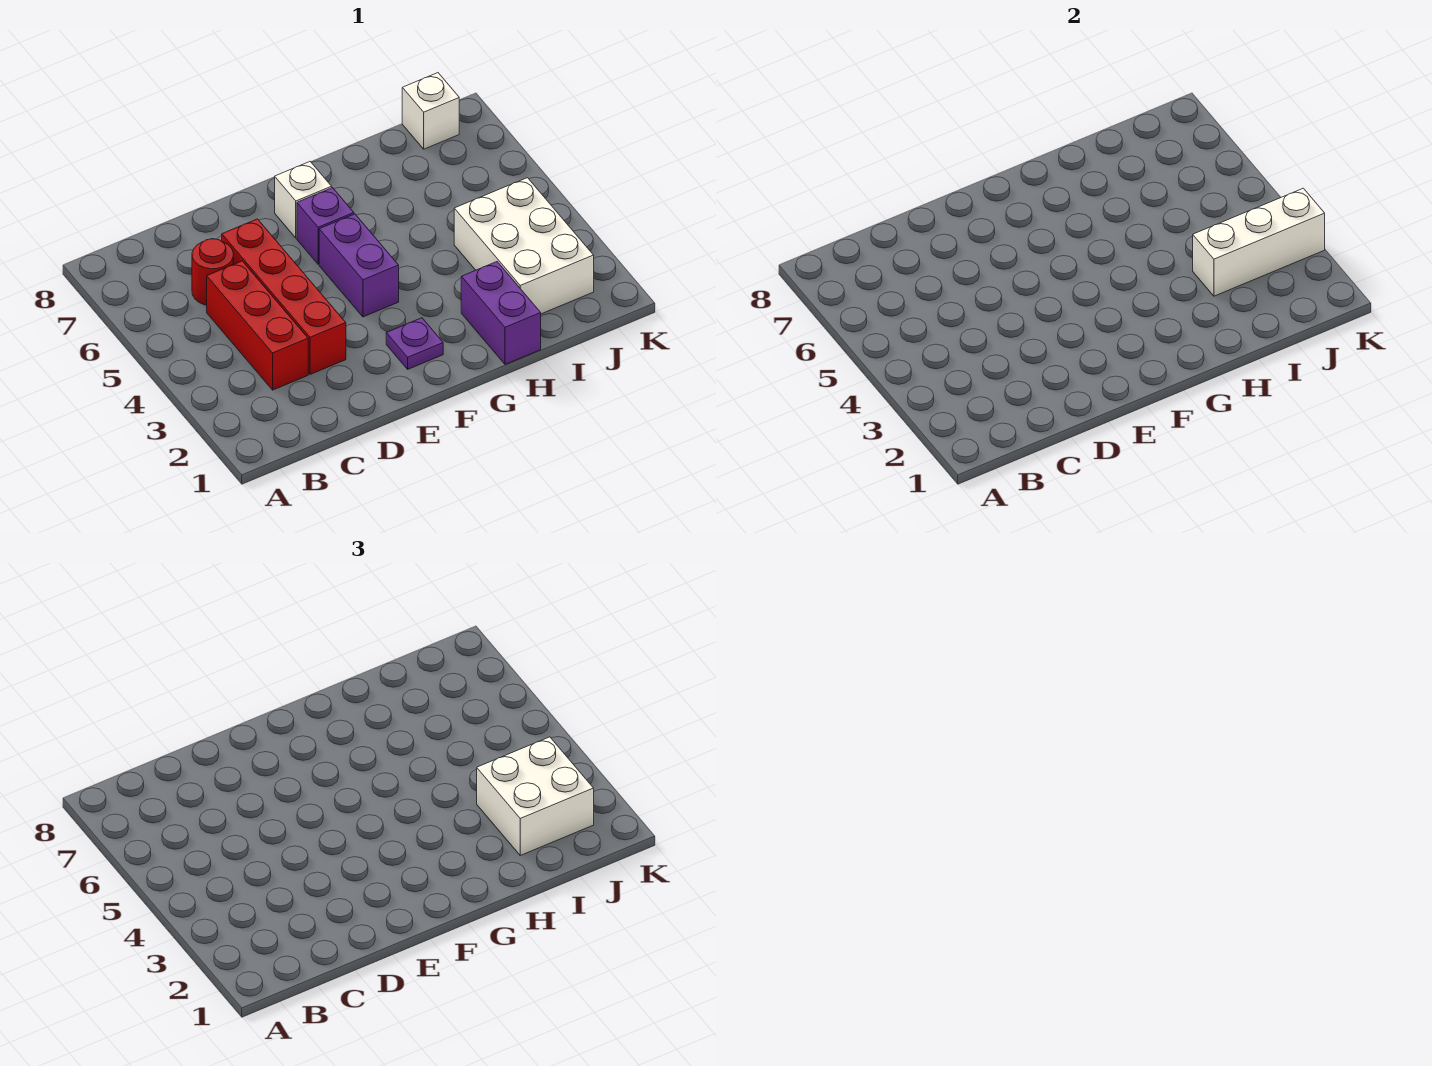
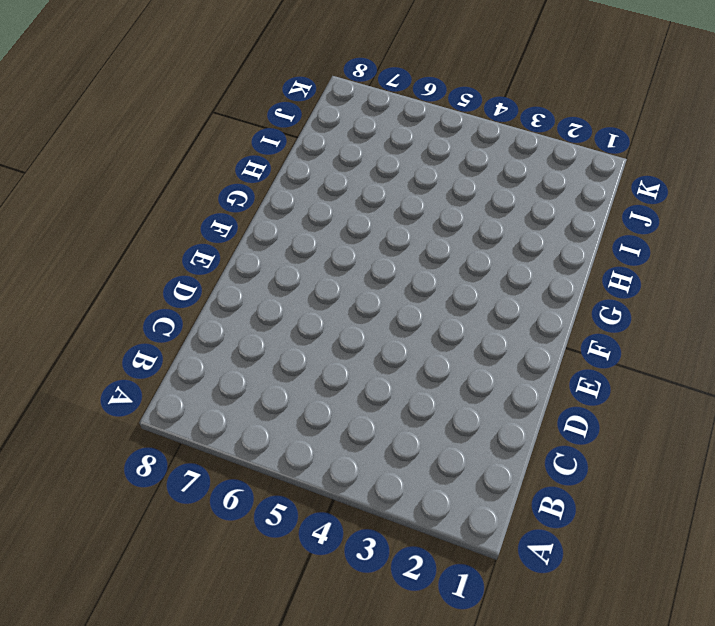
none -> red 1x3 brick [207,261,308,390]
none -> red 1x1 round brick [192,239,233,305]
none -> red 1x4 brick [222,219,346,374]

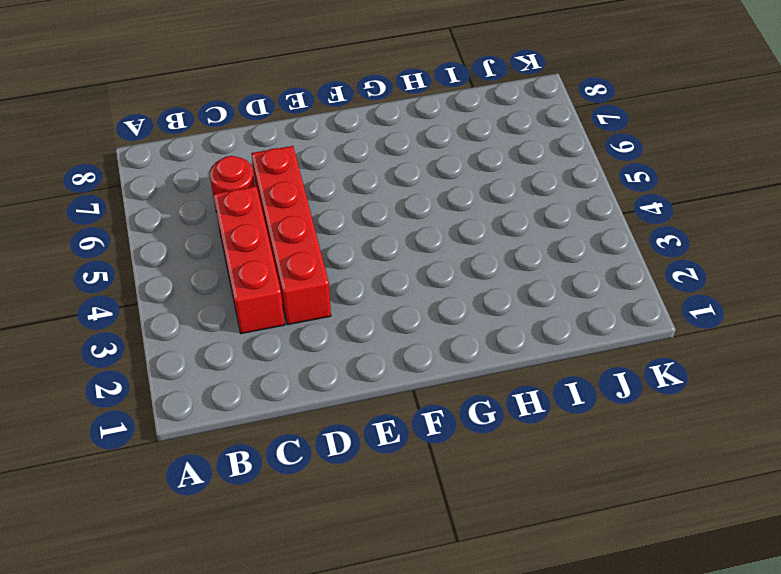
none -> purple 1x1 plate [386,318,443,369]
none -> purple 1x2 brick [319,214,399,317]
none -> purple 1x1 brick [297,188,354,264]

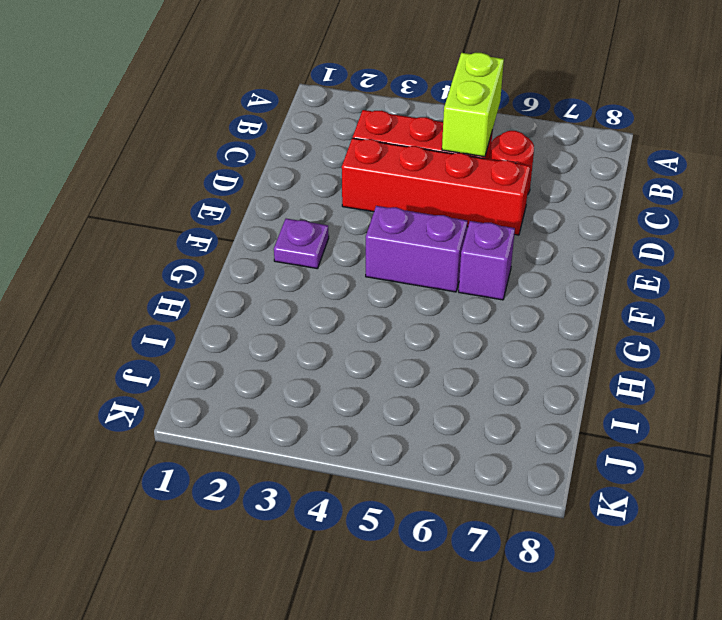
lime 1x2 brick [442,53,504,157] -> none
none -> white 1x1 brick [275,162,332,238]
none -> purple 1x2 brick [461,262,541,364]
none -> white 2x3 brick [454,178,594,314]

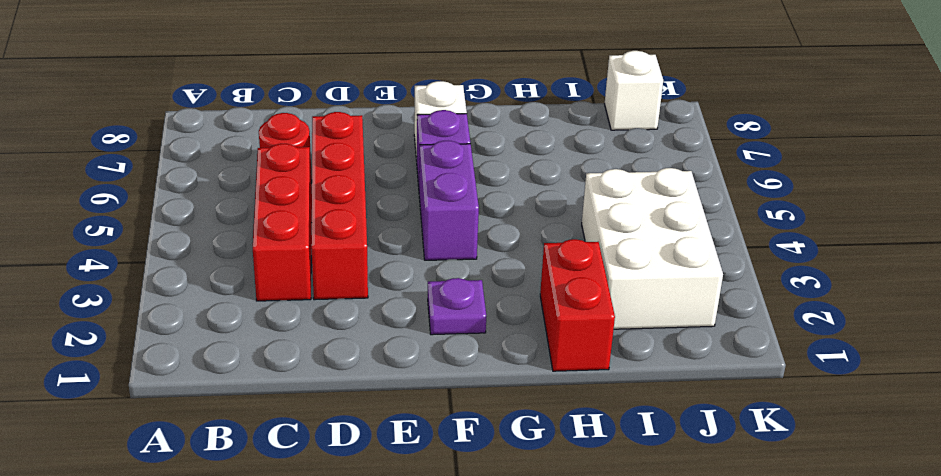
red 1x2 brick [540,239,615,371] -> purple 1x2 brick [461,262,541,364]
none -> white 1x3 brick [1193,188,1325,296]
none -> white 2x2 brick [477,737,594,855]

